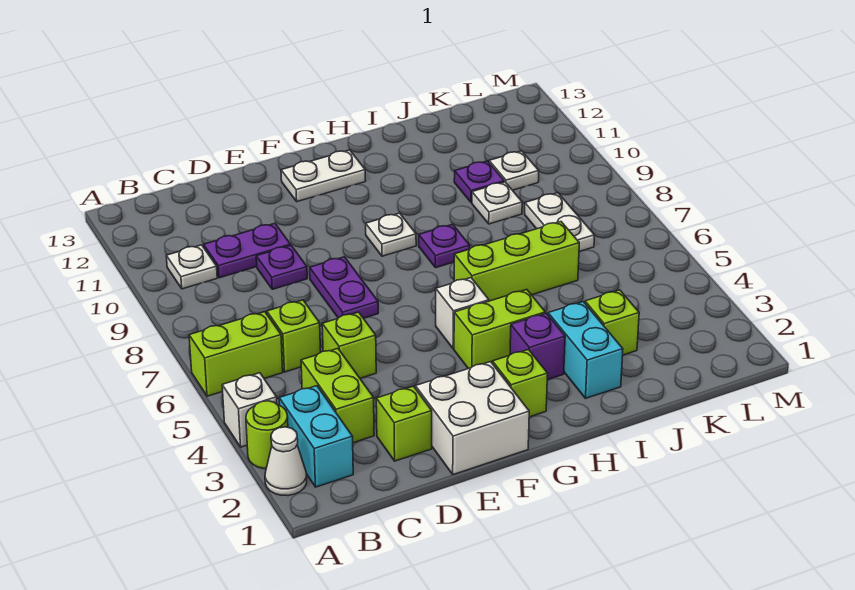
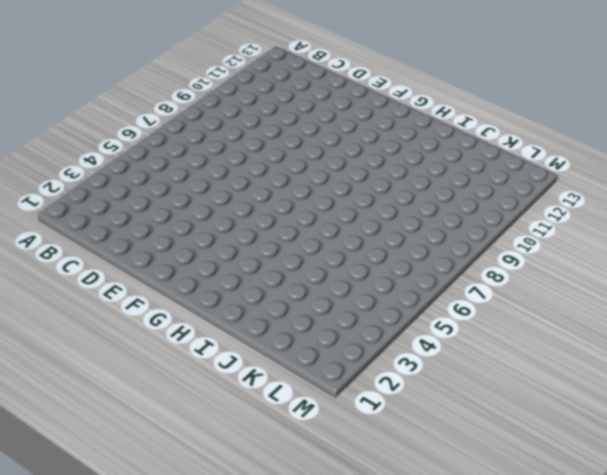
none -> white 1x1 cone [265,427,307,496]
none -> lime 1x1 round brick [246,401,288,469]
none -> white 1x1 brick [222,373,277,447]

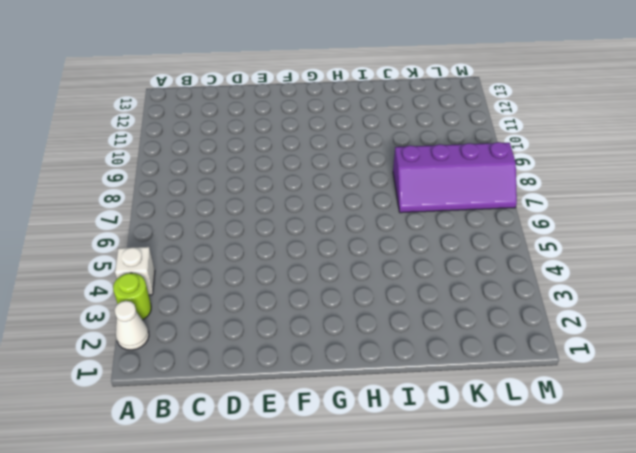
purple 2x4 slope [393,142,517,213] -> white 1x2 plate [525,193,595,252]
none -> lime 1x2 brick [189,312,283,396]
none -> cyan 1x2 brick [279,386,353,487]
none -> white 1x1 plate [166,245,217,289]

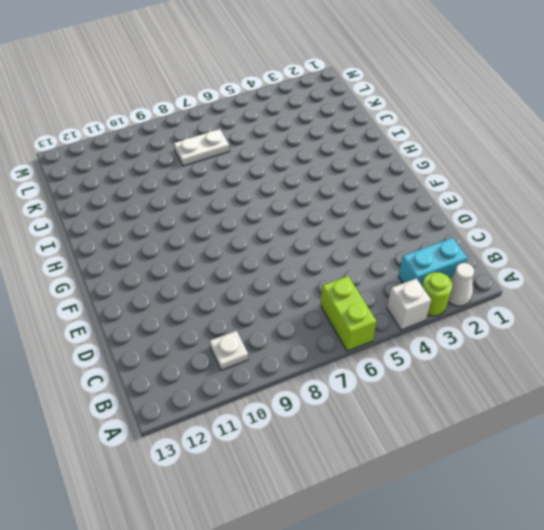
none -> lime 1x2 brick [301,349,374,443]
none -> lime 1x1 brick [267,300,321,372]
none -> purple 1x2 plate [204,223,291,278]

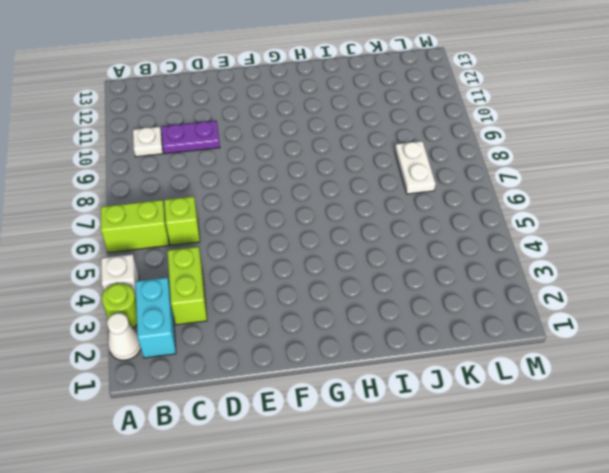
none -> lime 1x1 brick [376,386,432,461]
none -> lime 1x1 brick [322,312,376,378]
none -> purple 1x1 plate [256,246,307,289]

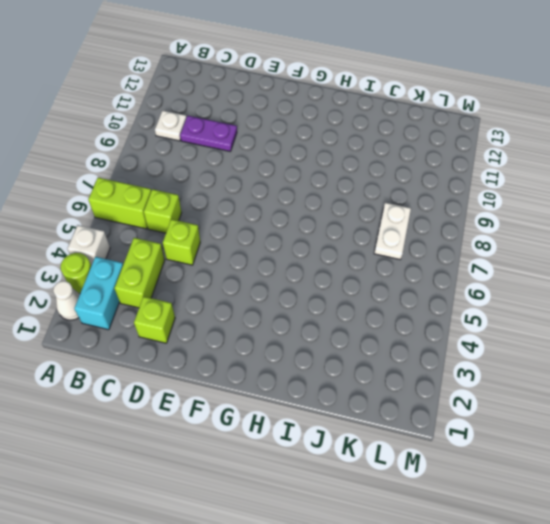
none -> purple 1x1 plate [256,246,307,289]
none -> white 2x2 brick [415,362,529,475]
none -> purple 1x2 plate [310,257,378,318]

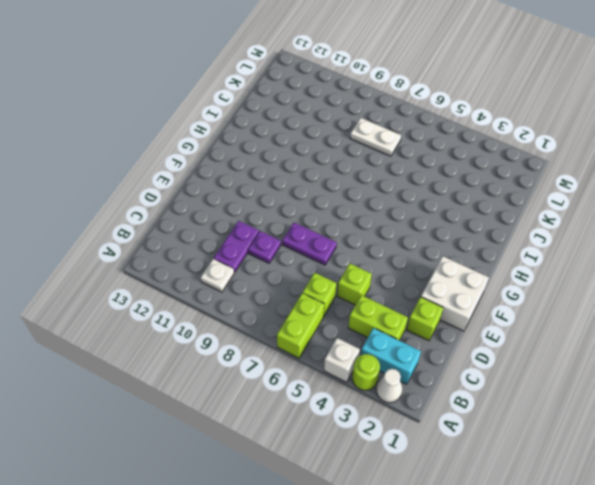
none -> white 1x2 plate [281,150,366,202]
none -> lime 1x1 brick [492,350,548,417]
none -> lime 1x2 brick [454,290,545,369]

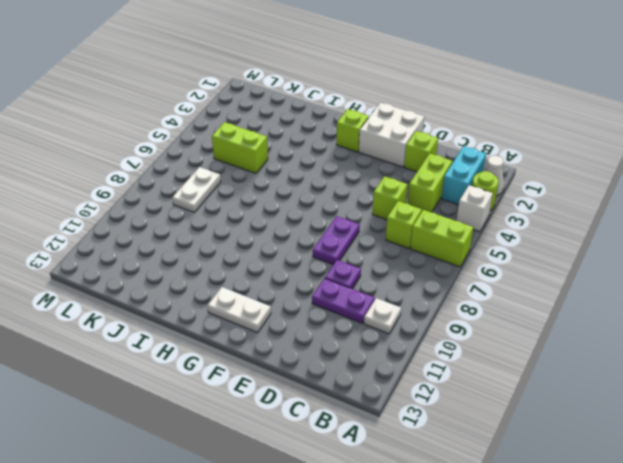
lime 1x2 brick [212,122,268,173] -> lime 1x2 brick moved to [454,290,545,369]
none -> white 1x1 brick [436,278,489,349]
none -> white 1x1 plate [366,213,416,256]
none -> purple 1x1 brick [510,313,565,380]

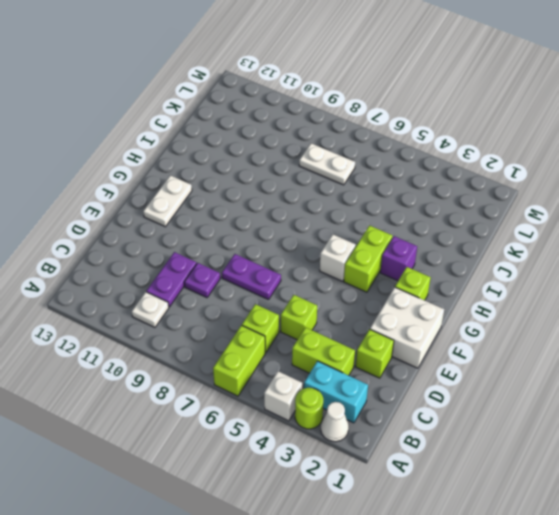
none -> white 1x1 plate [366,213,416,256]
none -> lime 1x3 brick [454,222,579,301]
none -> purple 1x1 plate [419,224,470,268]

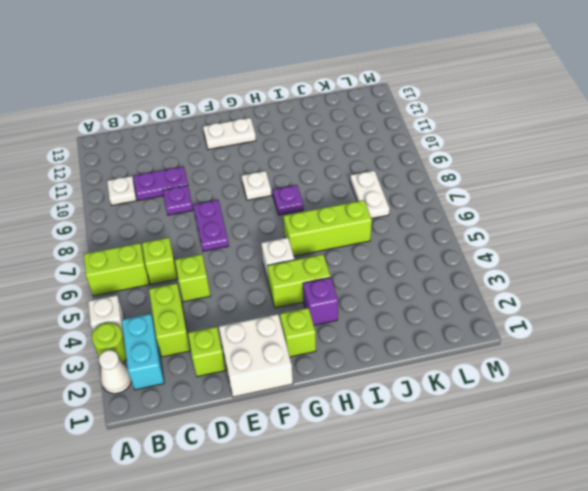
none -> cyan 1x2 brick [548,302,623,398]
none -> lime 1x1 brick [585,290,639,355]
none -> white 1x1 plate [472,182,522,224]

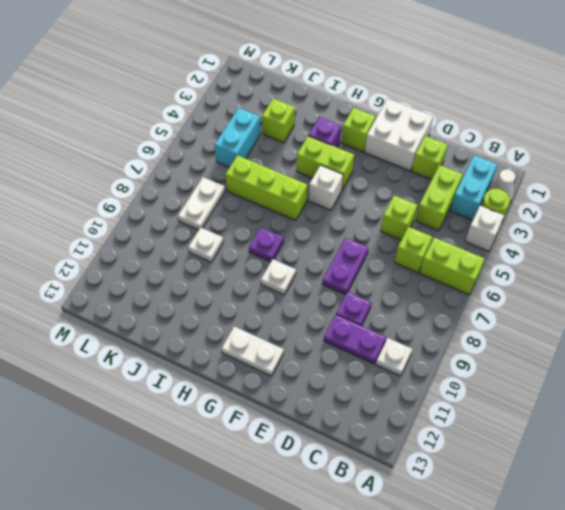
cyan 1x2 brick [215,108,261,167] -> cyan 1x2 brick moved to [548,302,623,398]
none -> purple 1x1 plate [454,161,504,203]
none -> white 1x1 plate [489,151,539,190]

